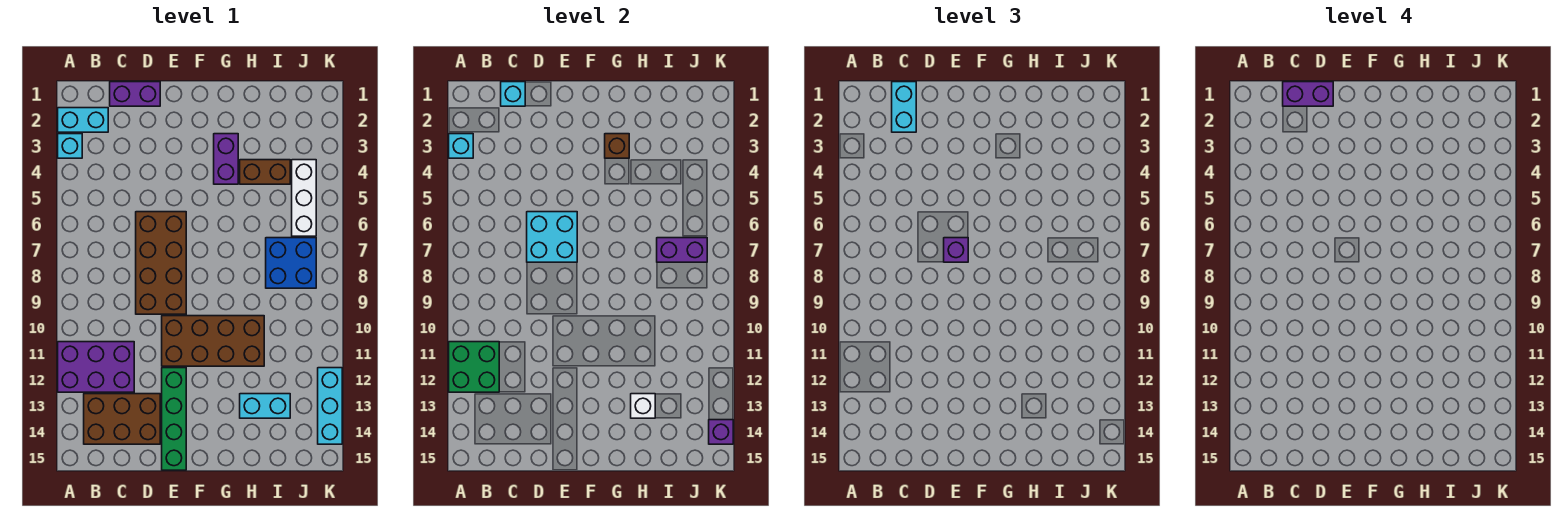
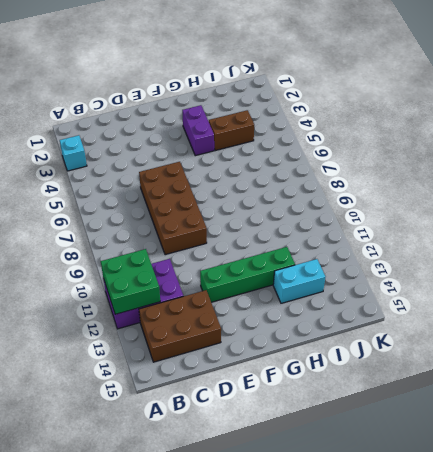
green 1x4 brick [200,247,295,302] -> green 1x4 brick turned to [162,368,186,470]
none -> cyan 1x2 brick [58,108,108,132]
none -> purple 1x2 brick [110,82,160,106]
none -> brown 2x4 brick [162,316,264,366]

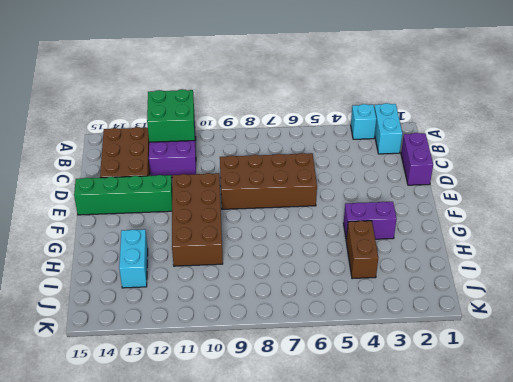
none -> blue 2x2 brick [266,238,316,288]
none -> white 1x3 brick [292,160,316,236]
none -> cyan 1x3 brick [318,368,342,444]

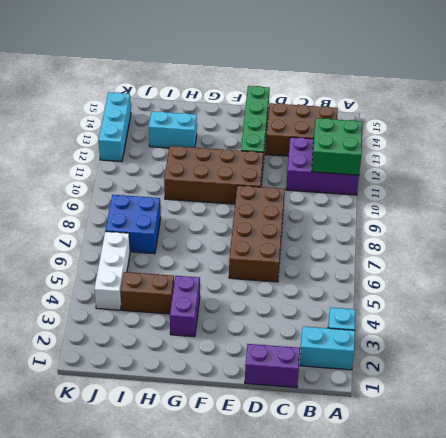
none -> cyan 1x1 brick [449,134,473,158]
none -> cyan 1x1 brick [501,82,525,106]
none -> cyan 2x2 brick [527,212,577,262]

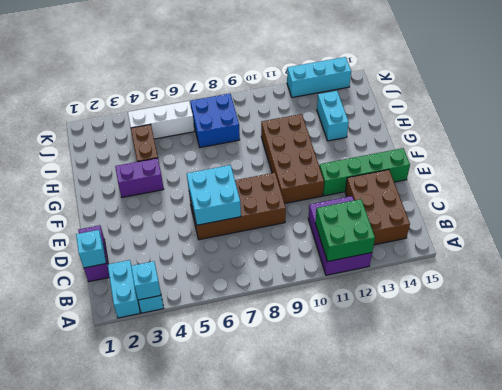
none -> brown 1x1 brick [605,134,629,158]
none -> white 1x1 brick [631,394,655,418]
none -> purple 1x2 brick [657,238,707,262]

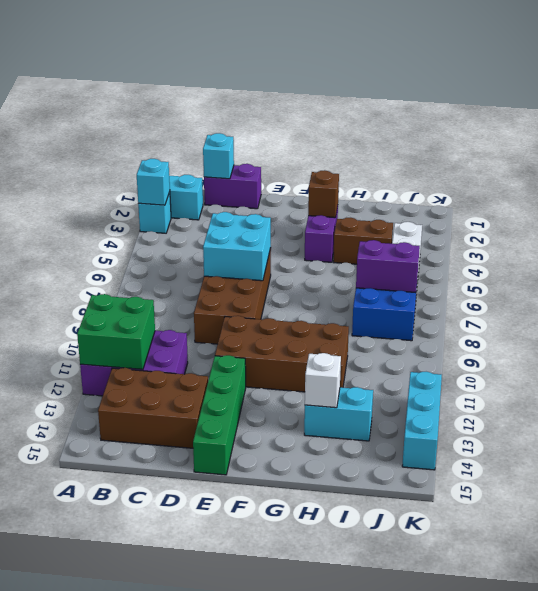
none -> purple 1x1 brick [709,420,733,444]
none -> cyan 1x2 brick [892,82,916,132]
none -> purple 1x1 brick [944,238,968,262]

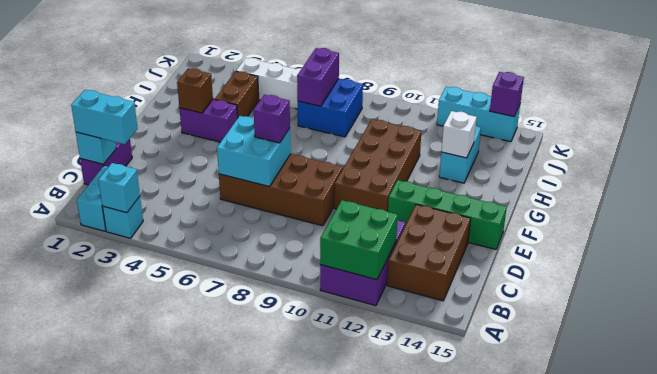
none -> purple 1x2 brick [1283,82,1333,106]

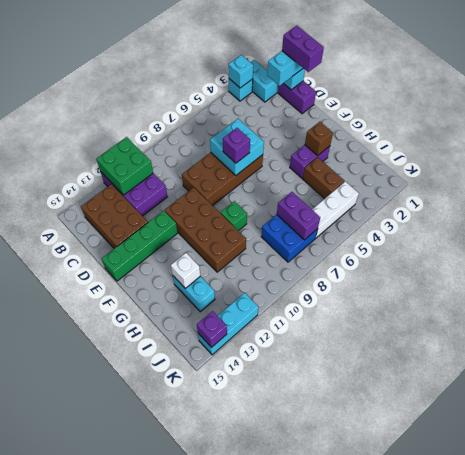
green 1x1 brick [221,201,247,231] -> none

